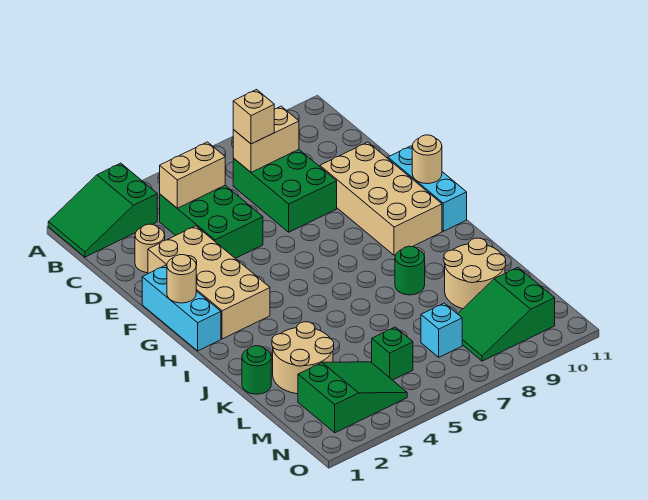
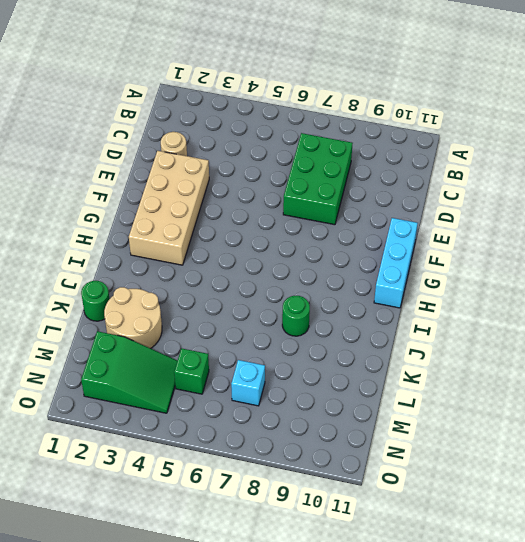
none -> green 2x3 slope [48,163,157,257]
none -> green 2x3 brick [160,186,263,258]
none -> tan 2x4 brick [320,142,442,255]

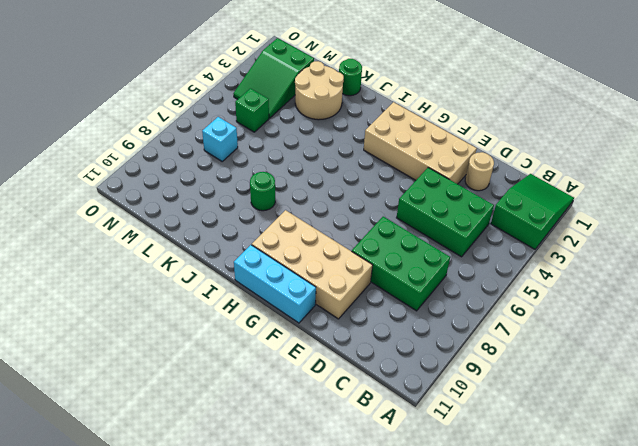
none -> cyan 1x3 brick [142,265,221,351]
none -> tan 2x2 round brick [444,238,506,309]
none -> green 2x3 slope [458,267,555,361]

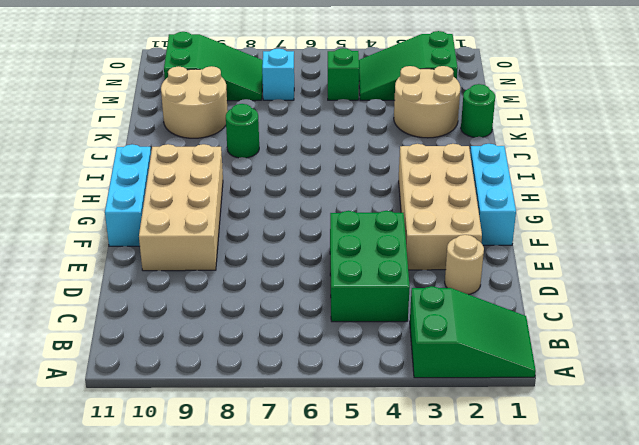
none -> green 2x3 brick [233,150,337,232]
none -> tan 1x2 brick [160,142,225,208]
none -> tan 1x2 brick [233,106,299,172]

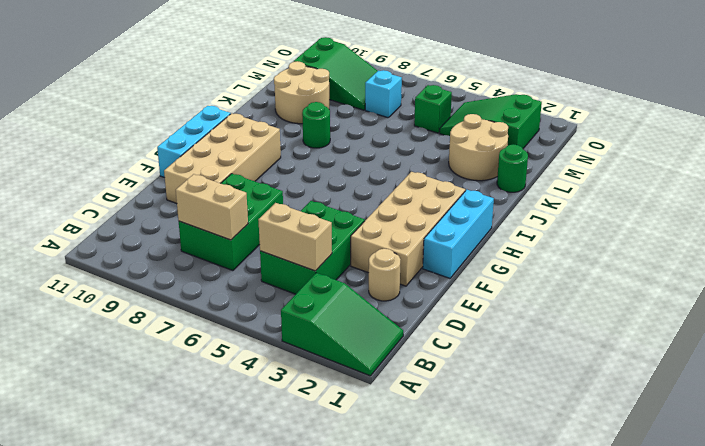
none -> tan 1x1 round brick [167,255,196,303]
none -> tan 1x1 round brick [412,135,442,184]
none -> tan 1x1 brick [233,90,274,144]

